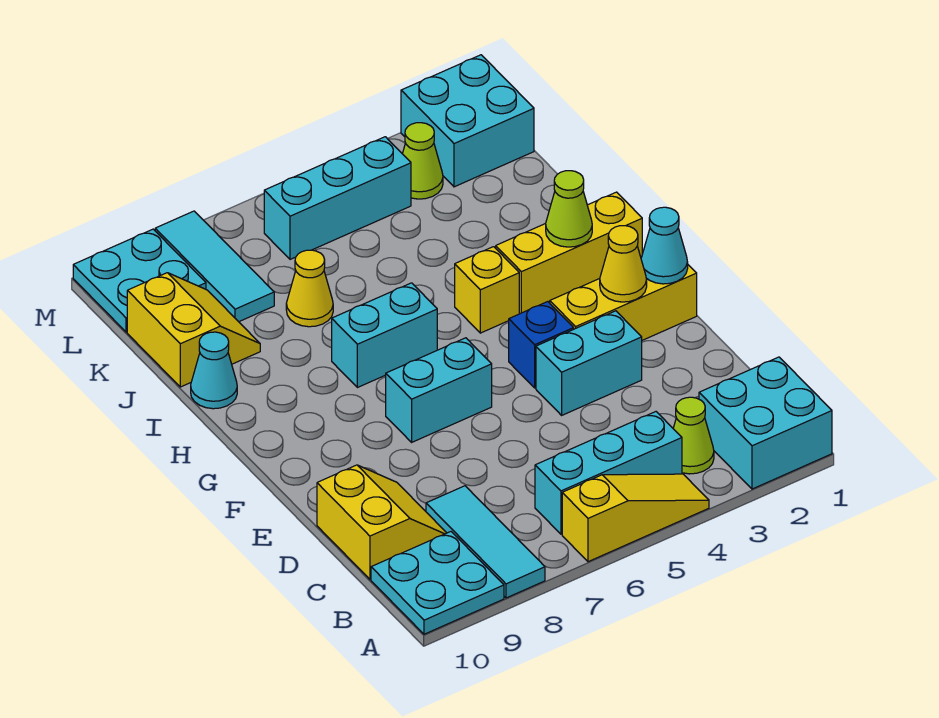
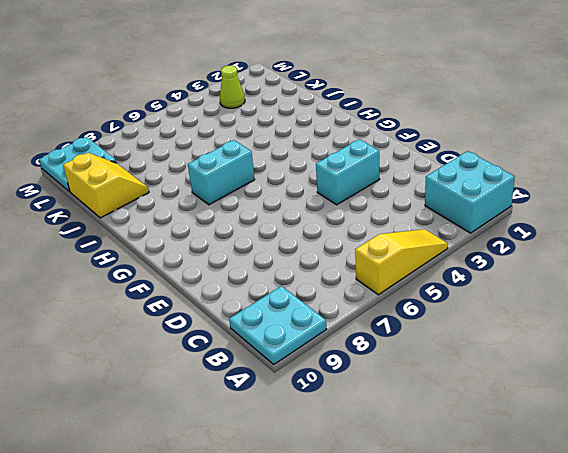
none -> cyan 1x3 tile [426,486,545,598]
none -> lime 1x1 cone [673,397,714,474]
none -> cyan 1x3 brick [535,412,682,534]

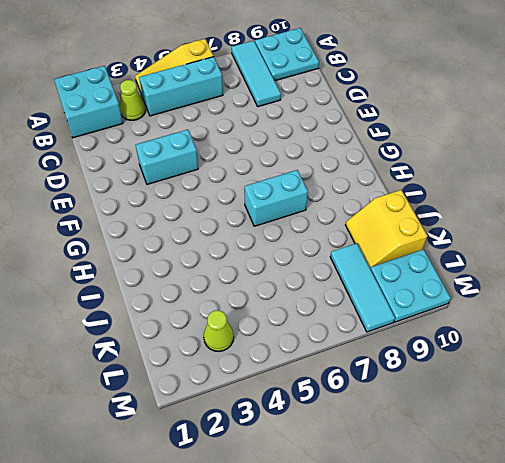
none -> yellow 2x2 slope [317,465,446,579]
none -> yellow 1x3 brick [550,265,697,340]
none -> blue 1x1 brick [509,302,574,388]

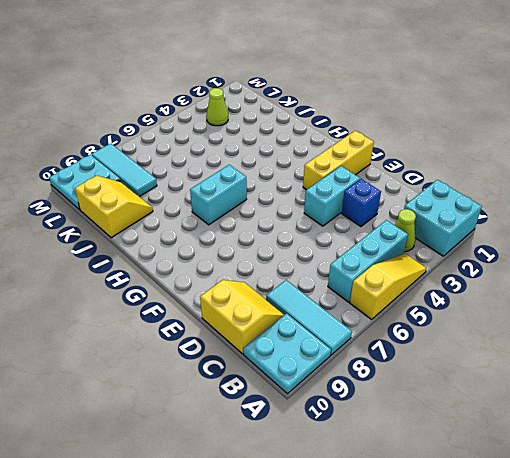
blue 1x1 brick [342,179,381,227] -> blue 1x1 brick moved to [509,302,574,388]
none -> cyan 1x2 brick [386,338,492,442]
none -> yellow 1x3 brick [496,192,642,314]
none -> yellow 1x1 brick [455,247,519,333]

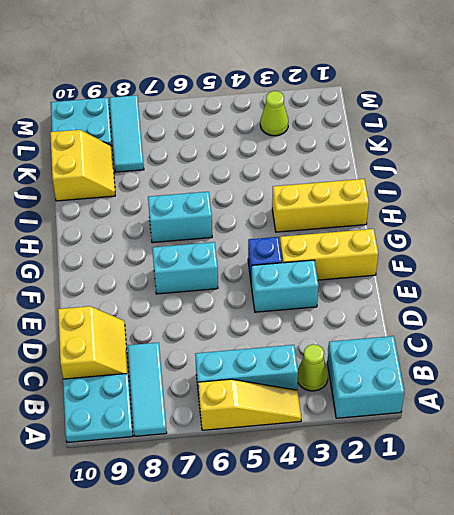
none -> yellow 1x1 brick [455,247,519,333]
none -> cyan 1x1 cone [191,332,237,409]
none -> yellow 1x1 cone [286,250,333,327]

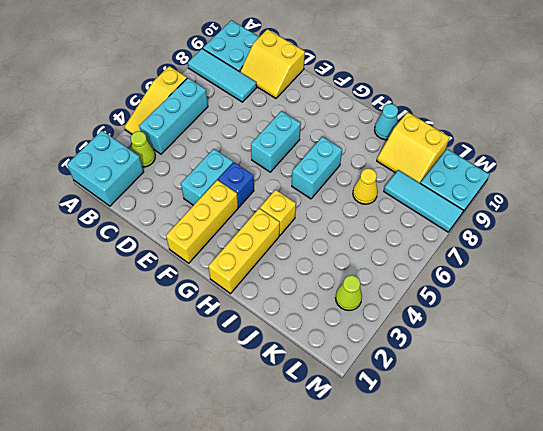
none -> cyan 2x2 brick [401,55,534,187]
none -> cyan 1x3 brick [264,137,411,259]
none -> cyan 1x1 cone [641,207,688,284]

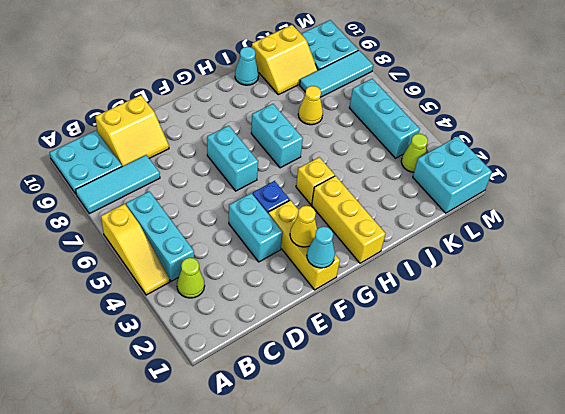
none -> cyan 2x2 brick [699,357,832,489]
none -> lime 1x1 cone [546,171,592,247]

